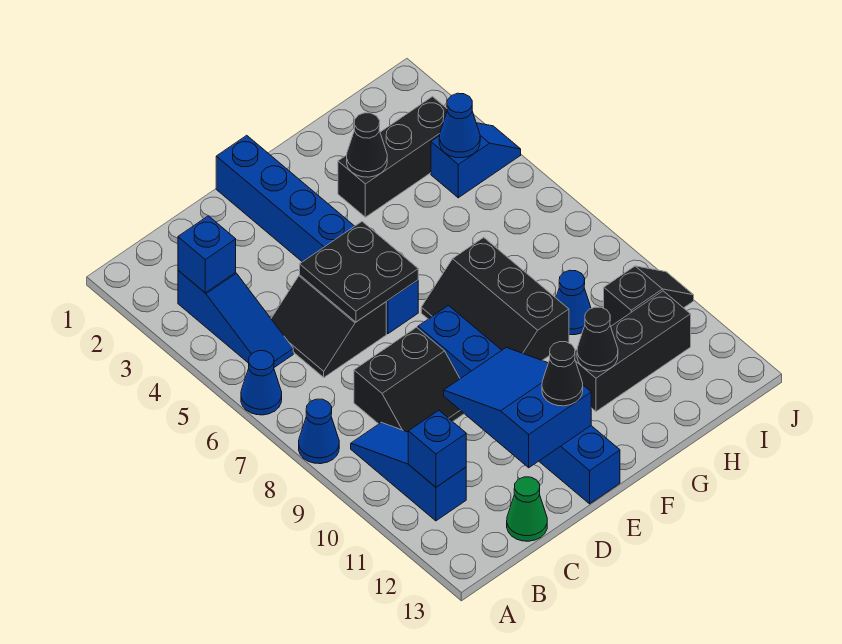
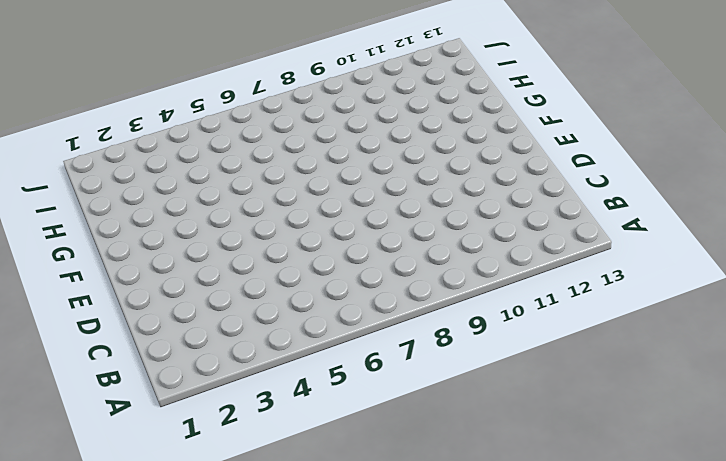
none -> blue 1x1 cone [241,351,282,415]
none -> blue 1x1 cone [299,399,339,464]
none -> blue 1x3 slope [178,271,293,367]

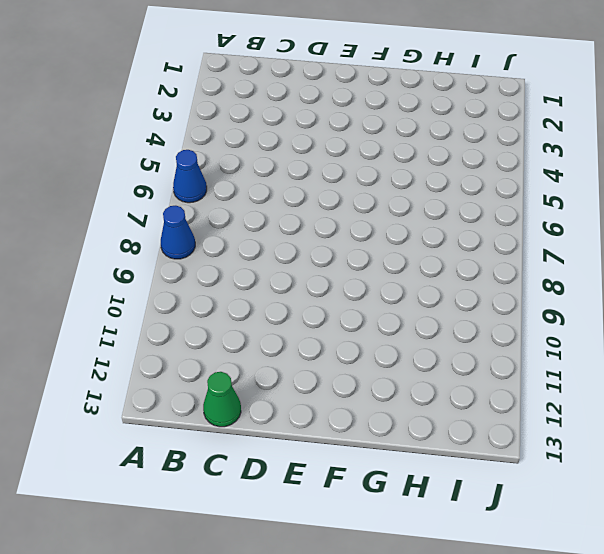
none -> blue 1x3 slope [178,271,293,367]
none -> blue 1x3 slope [351,422,466,521]
none -> black 2x2 slope [271,275,386,377]

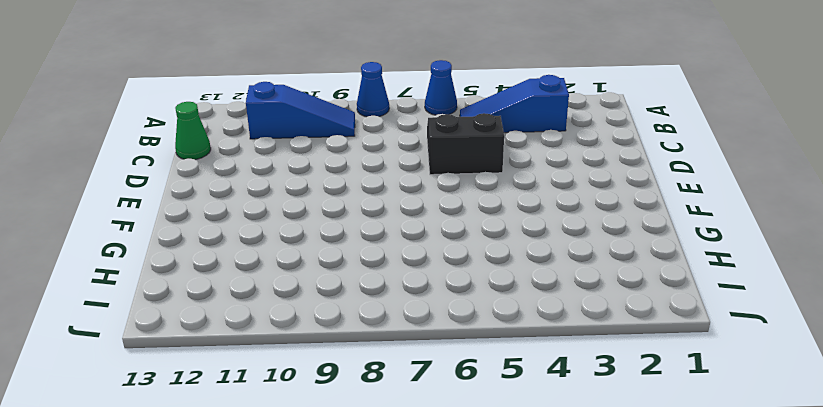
none -> black 2x2 slope [354,327,464,432]
none -> blue 1x6 brick [216,135,418,334]
none -> blue 1x6 brick [418,306,620,504]

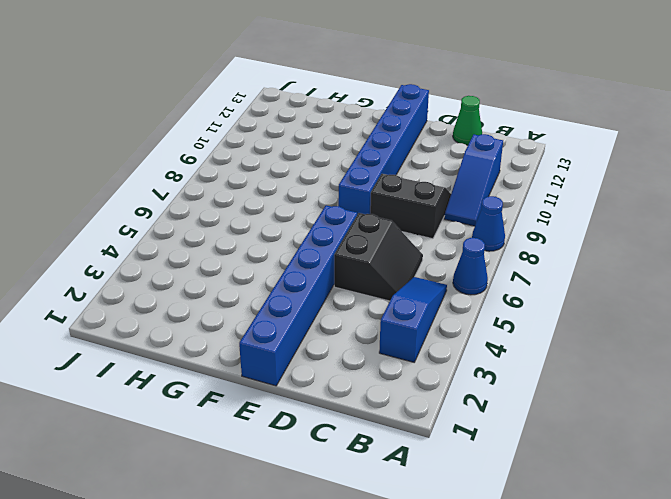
none -> black 2x3 slope [421,237,569,360]
none -> black 1x3 brick [338,97,447,217]
none -> black 1x3 brick [575,291,691,411]

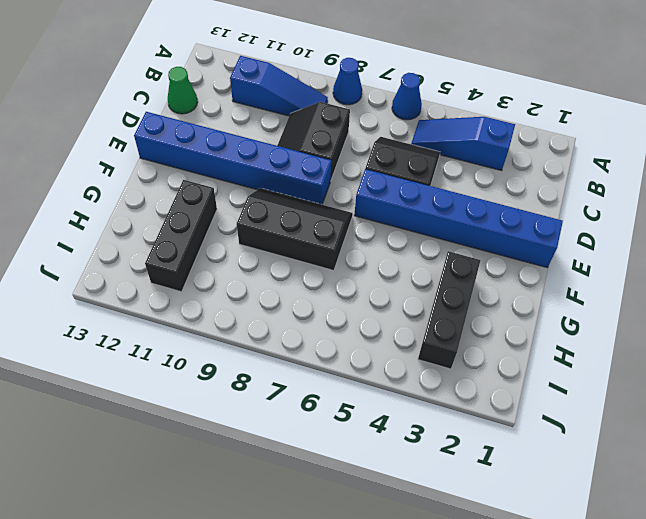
none -> blue 1x1 cone [556,270,591,335]
none -> blue 1x2 slope [431,123,521,198]
none -> black 1x2 slope [604,266,694,326]

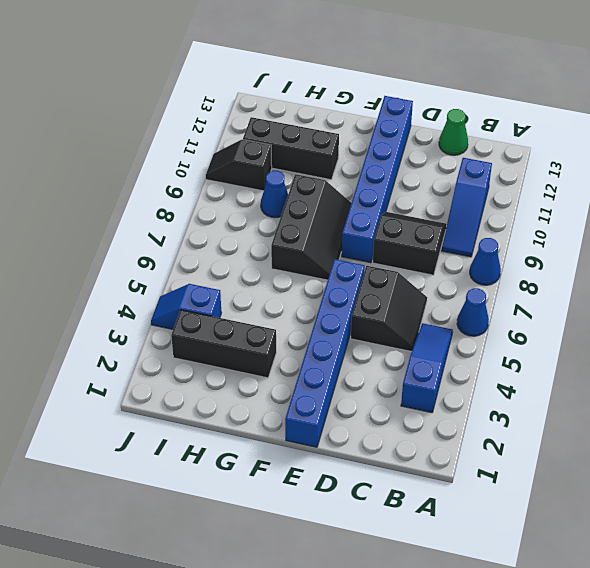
none -> blue 1x1 brick [178,216,236,293]
none -> blue 1x1 brick [408,410,466,487]
none -> black 2x2 plate [300,222,418,322]

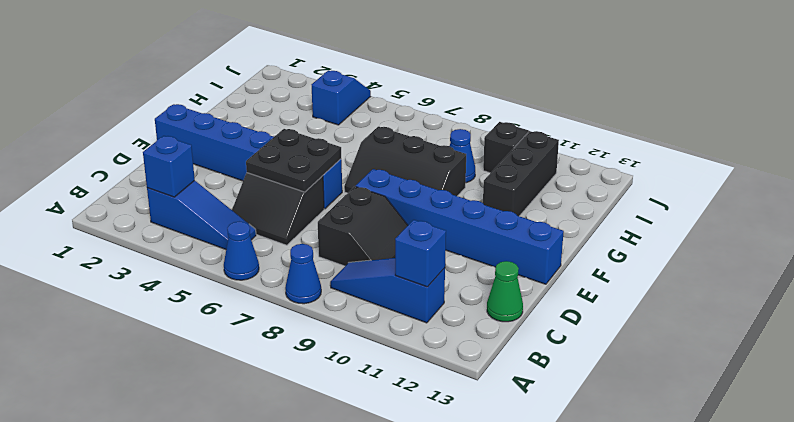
none -> black 1x3 brick [338,97,447,217]
none -> blue 2x3 slope [444,348,591,468]
none -> black 1x1 cone [347,113,387,177]

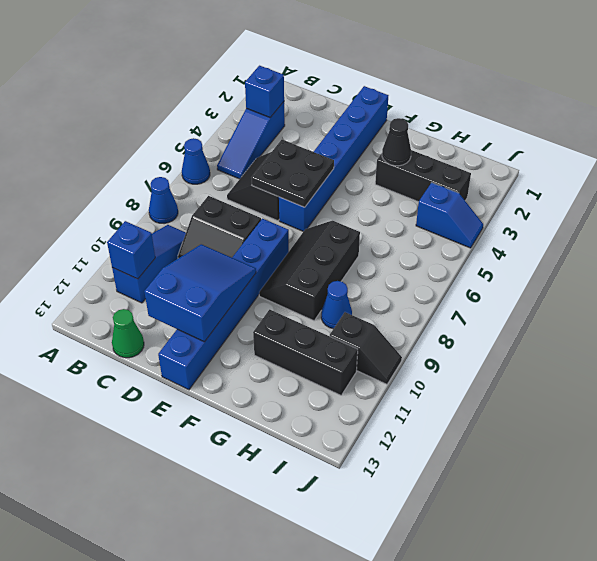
none -> black 1x1 cone [577,307,618,372]
none -> blue 1x1 cone [439,93,480,158]
none -> black 1x1 cone [542,342,583,406]

